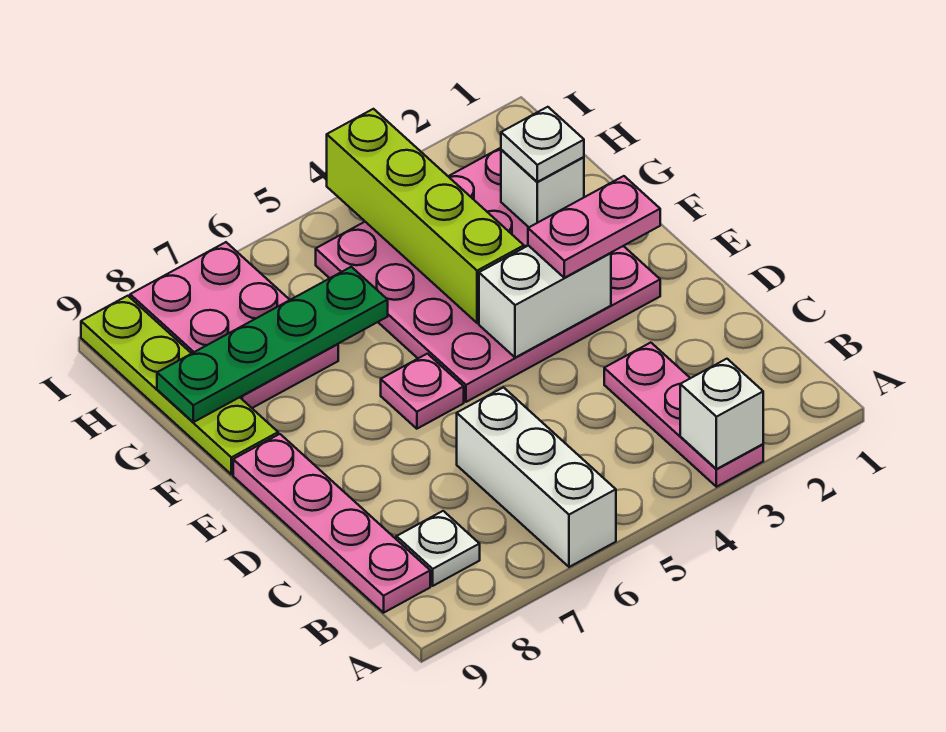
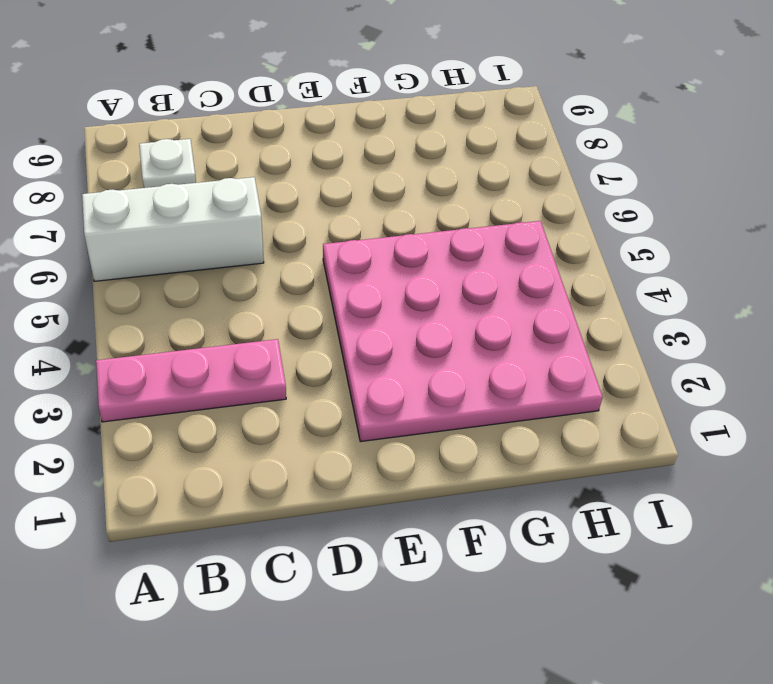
none -> pink 1x4 plate [233,434,430,613]
none -> pink 1x1 plate [381,354,464,429]
none -> lime 1x4 plate [81,296,278,474]

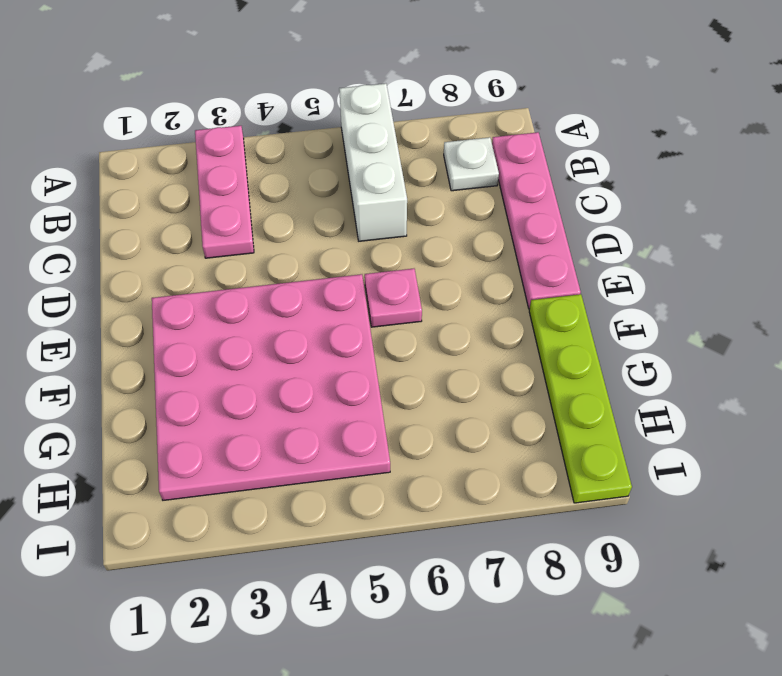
none -> pink 2x3 plate [130,242,338,408]
none -> white 1x1 brick [680,359,763,469]
none -> white 1x2 brick [479,246,611,358]

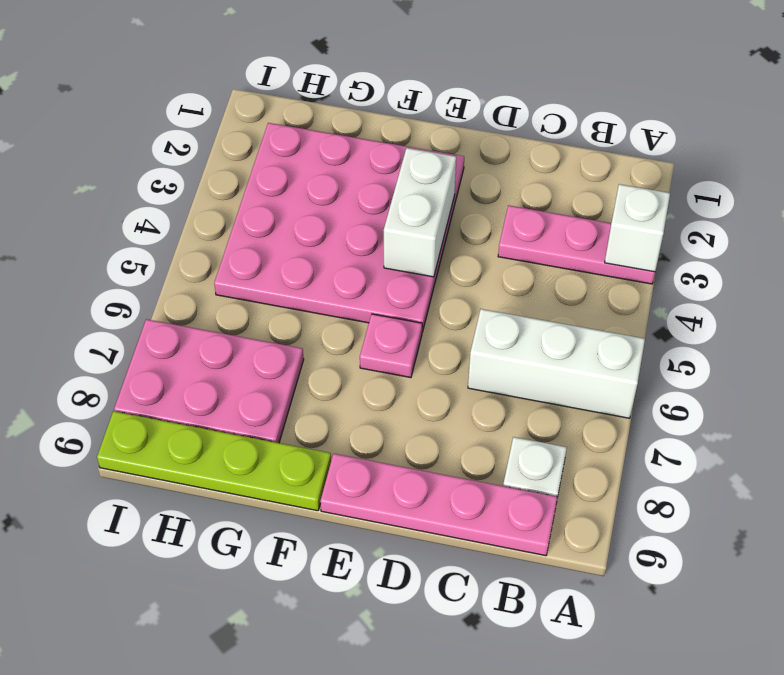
none -> lime 1x4 brick [327,109,524,323]
none -> white 1x1 brick [501,150,584,227]
none -> green 1x4 plate [157,267,388,422]

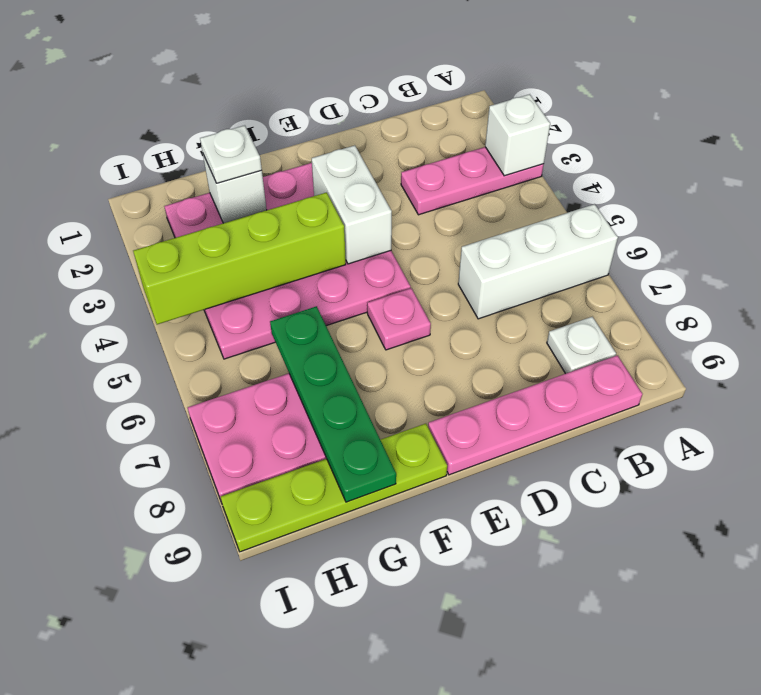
none -> pink 1x2 plate [528,176,660,278]

